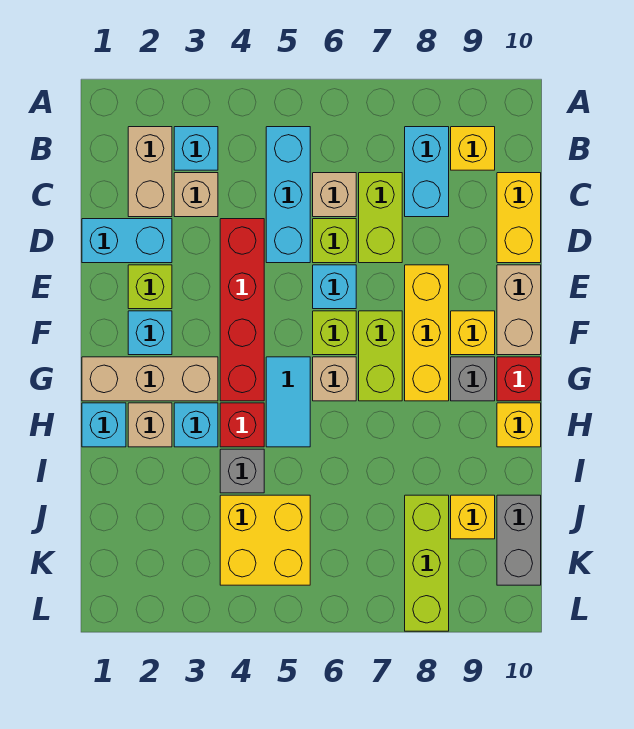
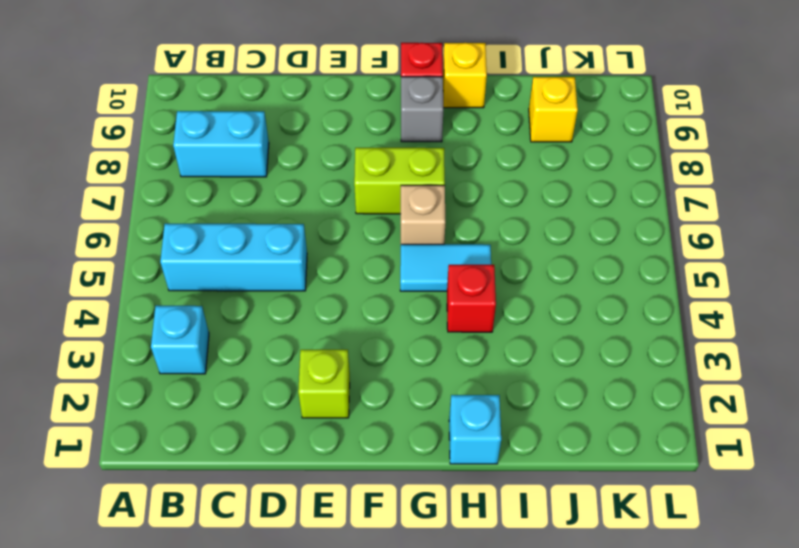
none -> tan 1x2 brick [128,127,172,217]
none -> yellow 1x1 brick [451,127,495,170]
none -> tan 1x1 brick [174,173,218,217]
none -> tan 1x1 brick [313,173,356,217]

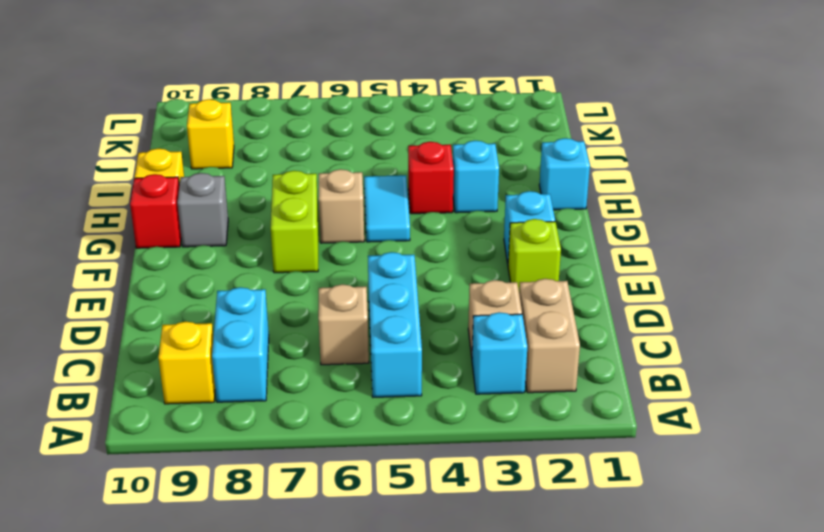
none -> lime 1x2 brick [359,173,402,263]
none -> yellow 1x2 brick [497,173,541,263]
none -> cyan 1x2 brick [82,219,172,263]
none -> red 1x4 brick [220,219,264,401]

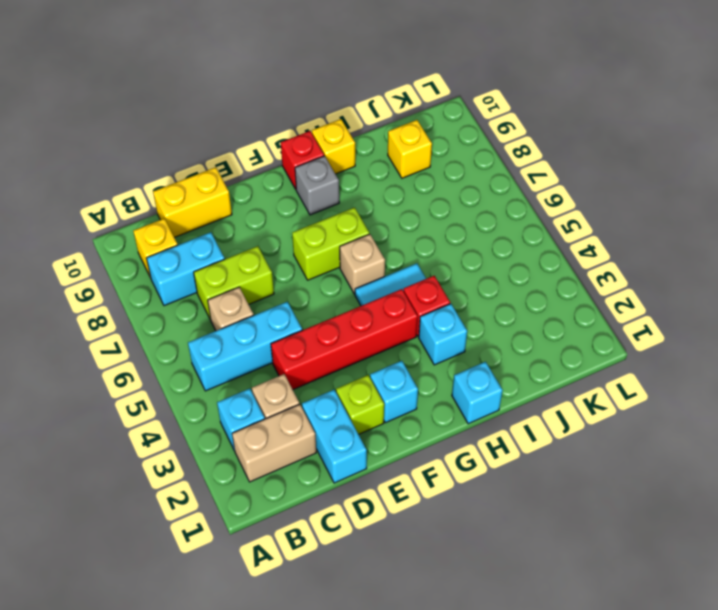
none -> lime 1x1 brick [313,219,356,263]
none -> cyan 1x1 brick [313,265,356,309]
none -> yellow 1x3 brick [405,265,449,401]
none -> tan 1x2 brick [497,265,541,355]

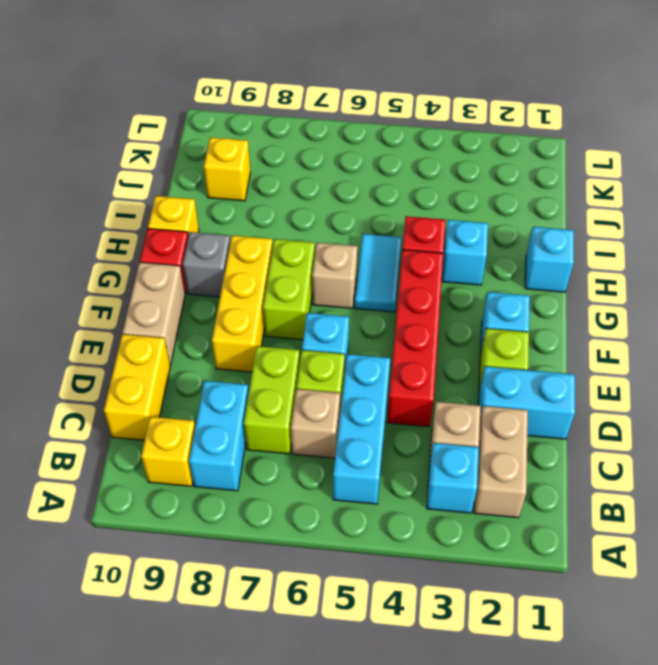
none -> lime 1x1 brick [313,311,356,355]
none -> yellow 1x1 brick [451,311,495,355]
none -> tan 1x3 brick [82,357,218,401]
none -> tan 1x1 brick [128,403,172,447]

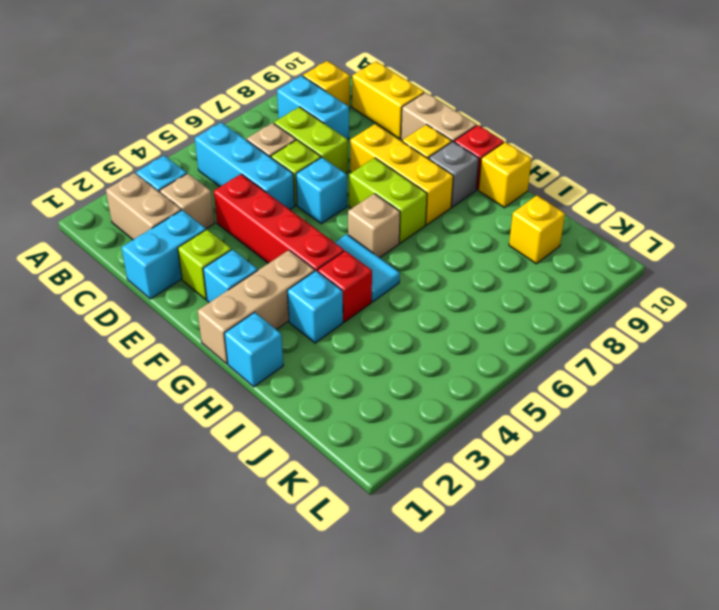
none -> lime 1x1 brick [313,311,356,355]
none -> tan 1x1 brick [128,403,172,447]
none -> grey 1x1 brick [220,449,264,493]
none -> yellow 2x2 brick [220,495,310,585]

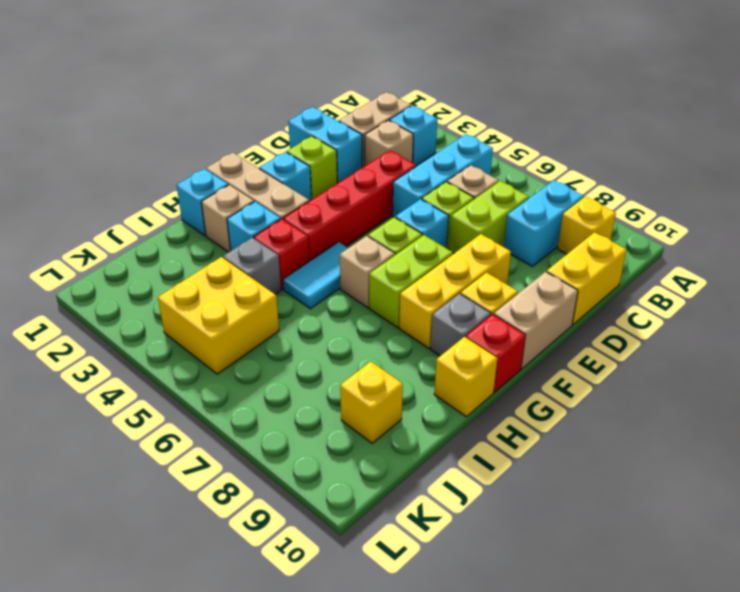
none -> lime 1x3 brick [405,495,449,631]
none -> grey 1x2 brick [497,495,541,585]

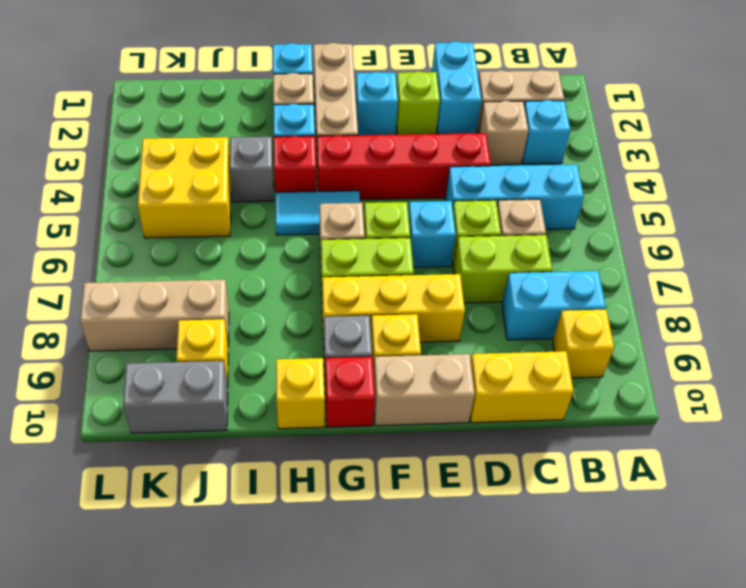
tan 1x3 brick [80,280,229,351] -> lime 1x3 brick [405,495,449,631]

